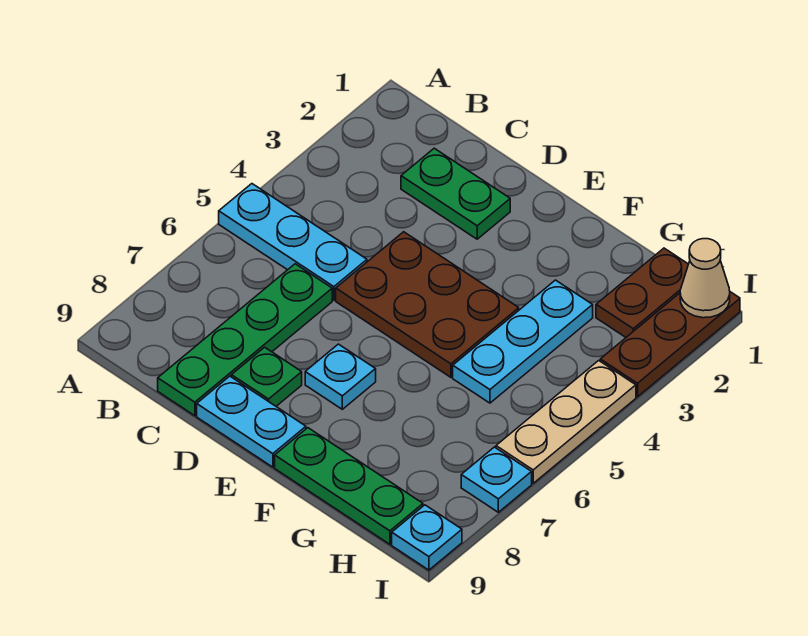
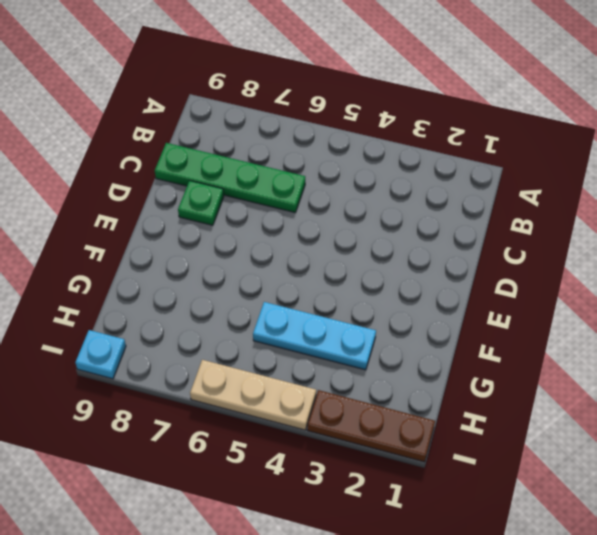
none -> cyan 1x3 plate [219,184,367,300]
none -> green 1x2 plate [401,148,510,239]
none -> brown 2x3 plate [336,232,519,377]

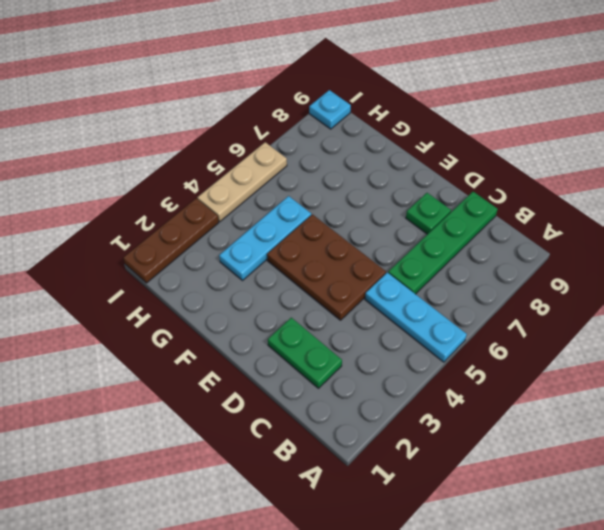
none -> cyan 1x2 plate [197,376,306,467]
none -> cyan 1x1 plate [305,344,376,409]
none -> green 1x3 plate [275,428,423,544]

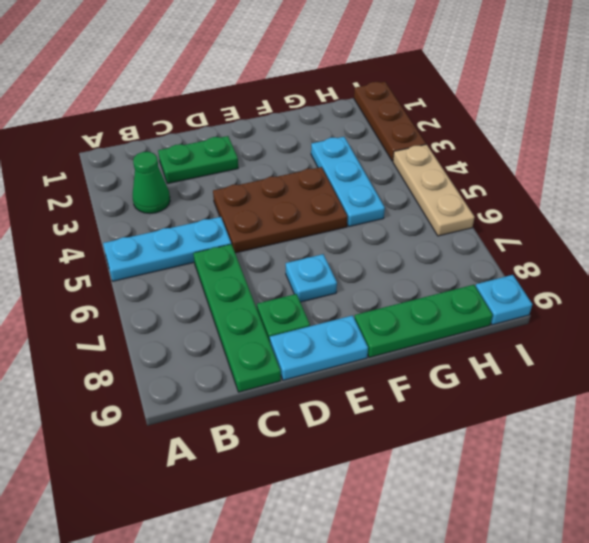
green 1x1 cone [133,152,170,213] -> none
none -> brown 1x2 plate [596,248,688,337]
none -> cyan 1x1 plate [461,447,532,512]
none -> tan 1x1 cone [680,239,730,318]

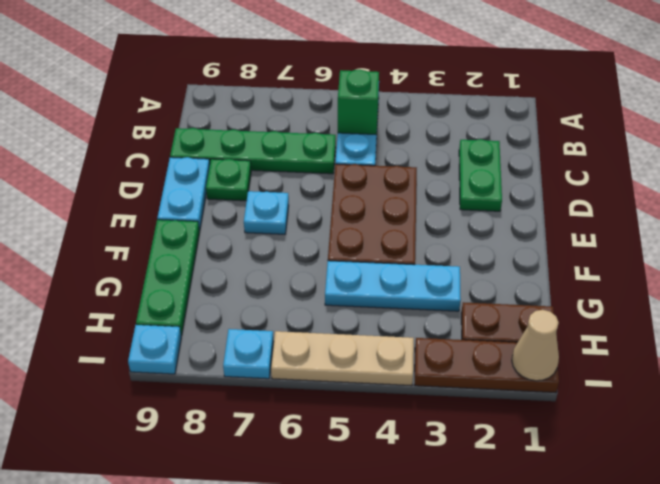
green 1x1 brick [338,69,379,135] -> none

